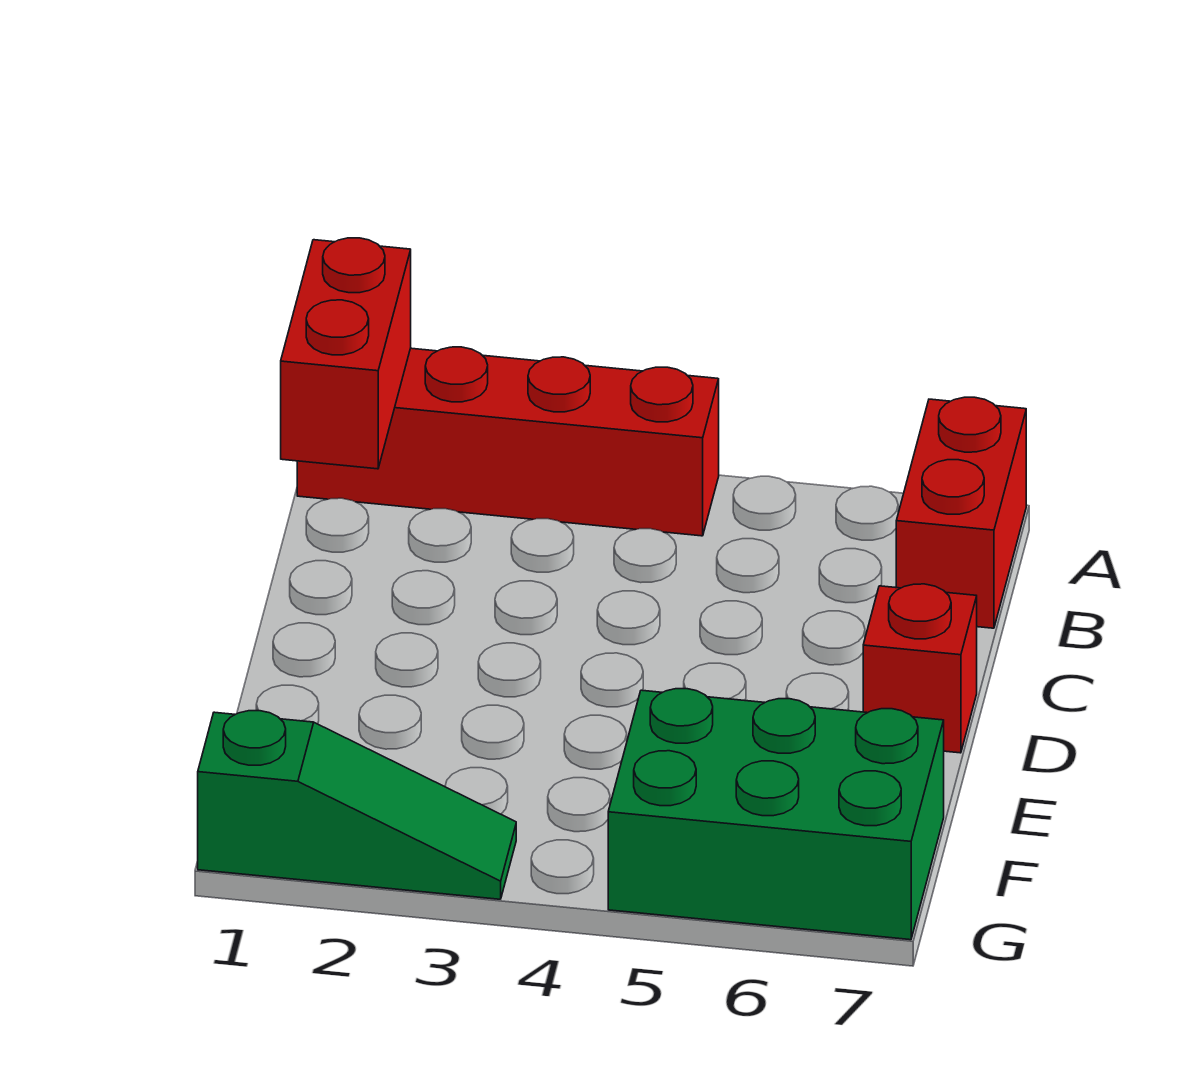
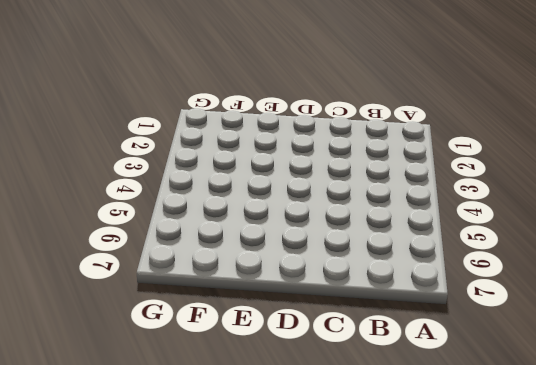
none -> red 1x4 brick [297,347,719,536]
none -> red 1x2 brick [896,397,1026,628]

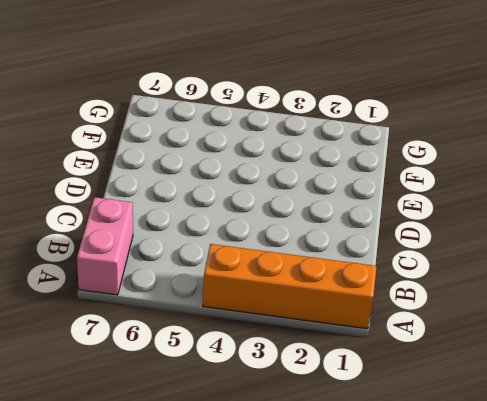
orange 1x4 brick [203,244,377,329] -> red 1x4 brick [297,347,719,536]
pink 1x2 brick [77,197,133,295] -> red 1x2 brick [896,397,1026,628]
none -> red 1x1 brick [863,584,977,753]
none -> green 2x3 brick [608,689,944,940]

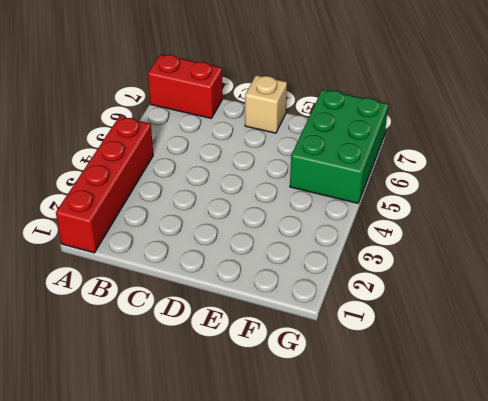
tan 1x1 brick [245,75,287,133] -> red 1x1 brick [863,584,977,753]
none -> green 1x3 slope [198,711,516,899]
none -> red 1x2 brick [281,238,411,469]

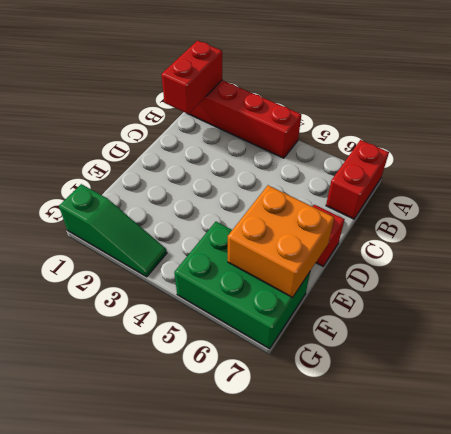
orange 2x2 brick [228,185,334,298] -> none

